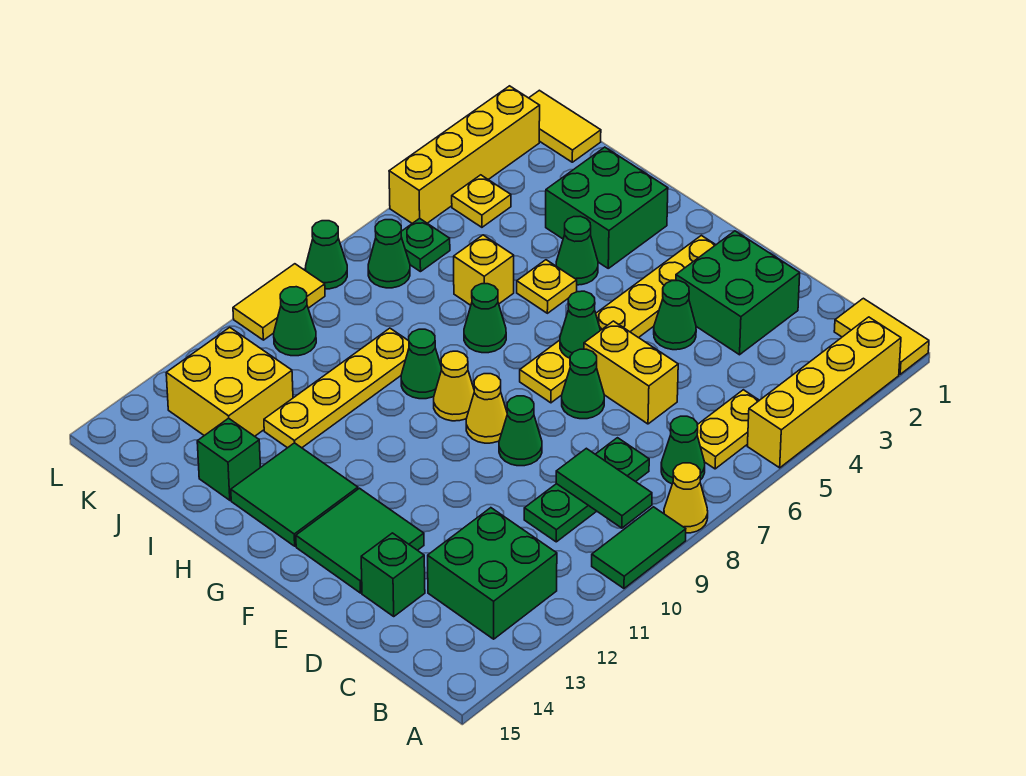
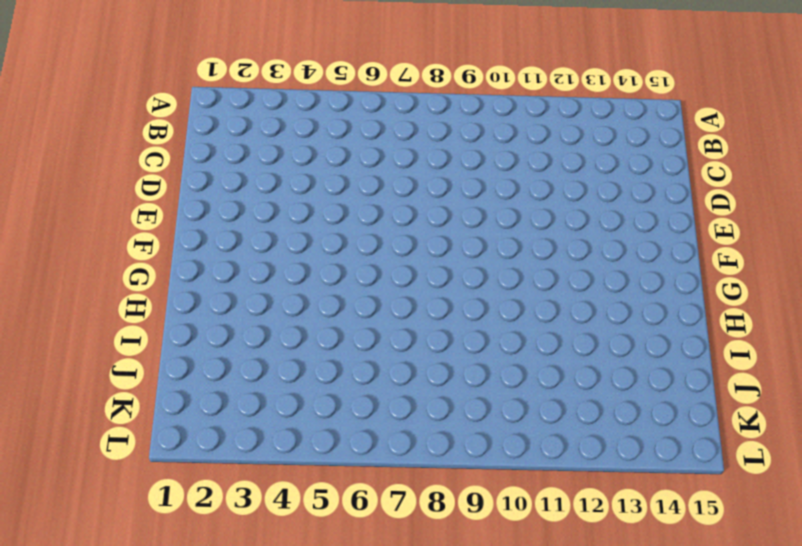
none -> yellow 1x2 tile [834,298,929,374]
none -> yellow 1x4 brick [747,317,901,468]
none -> yellow 1x1 cone [664,463,708,533]
none -> green 1x2 tile [592,507,686,588]

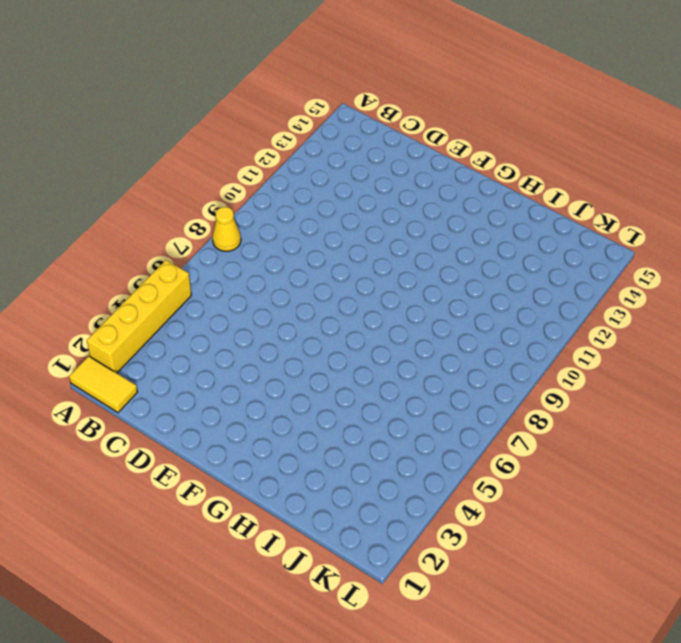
none -> green 1x2 tile [592,507,686,588]
none -> yellow 1x2 plate [697,390,759,469]
none -> green 1x1 cone [661,416,705,484]
none -> green 2x2 brick [428,508,557,639]

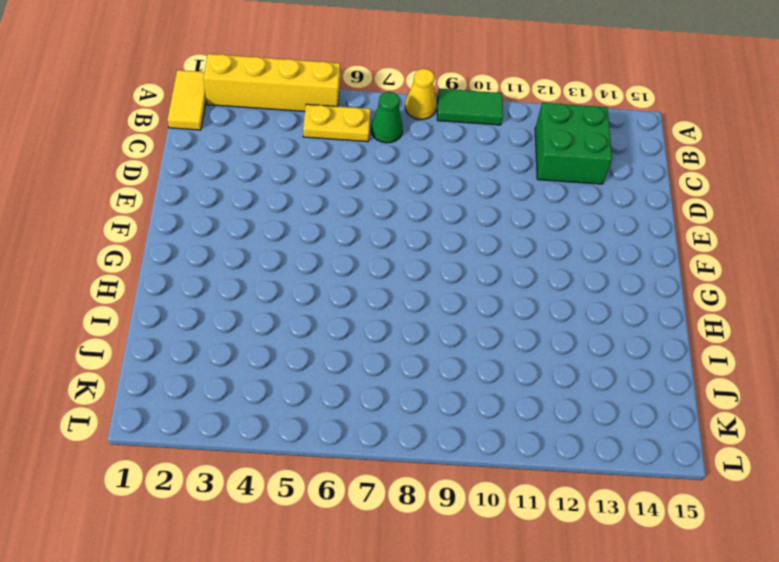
none -> green 1x3 plate [524,438,649,542]
none -> green 2x2 brick [676,231,800,355]
none -> yellow 1x2 brick [584,321,678,424]
none -> green 1x1 brick [361,533,425,616]

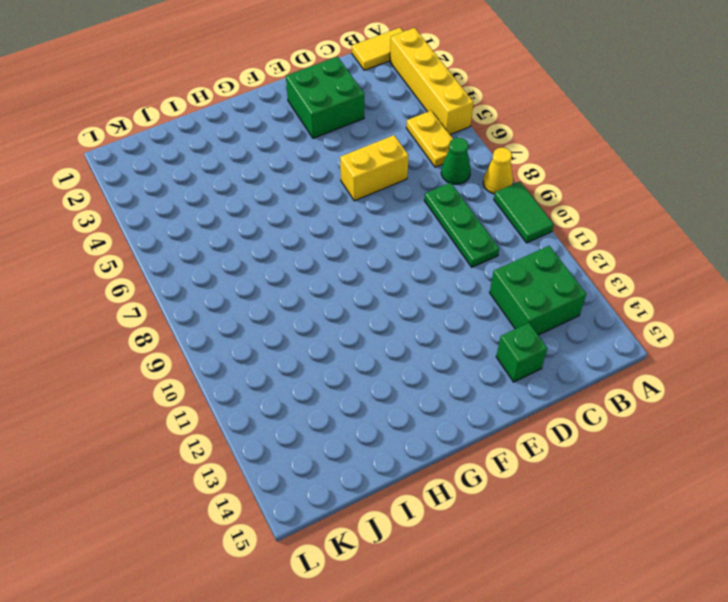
none -> green 1x1 cone [654,281,696,350]
none -> green 1x1 cone [562,349,604,419]
none -> green 1x1 cone [499,396,542,466]
none -> green 2x2 tile [296,488,424,593]

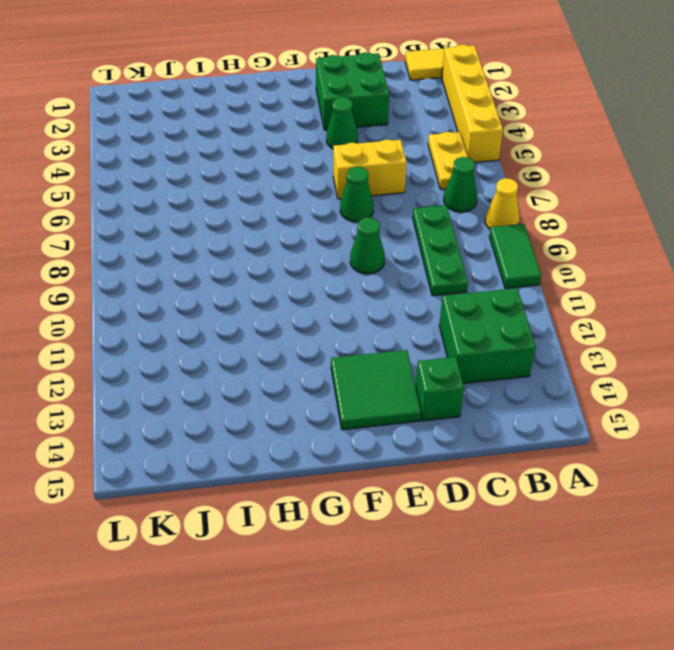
none -> yellow 1x6 plate [520,235,715,403]
none -> yellow 1x1 cone [466,374,507,443]
none -> yellow 1x1 cone [434,351,474,421]
none -> green 2x2 tile [231,443,358,546]

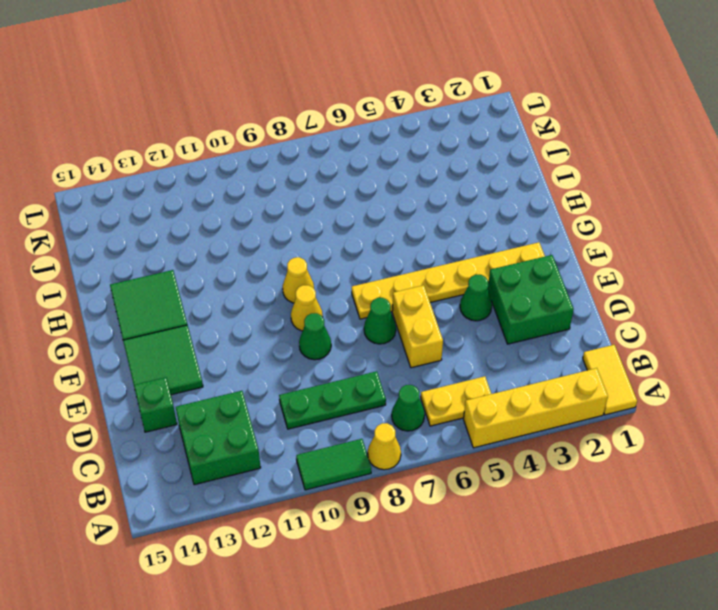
none -> green 2x2 brick [546,147,668,268]
none -> green 1x1 cone [556,216,598,285]
none -> yellow 1x1 plate [517,260,577,313]
none -> green 1x1 cone [464,284,506,353]

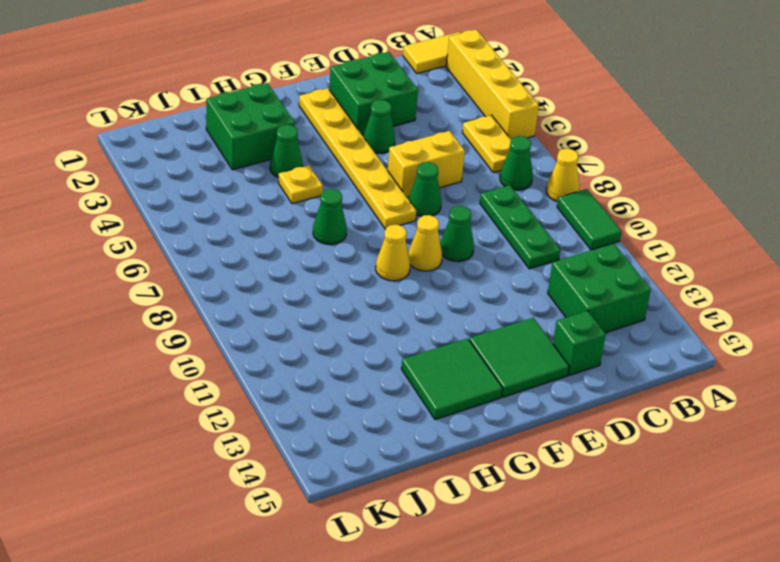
none -> green 1x1 cone [401,329,442,399]
none -> yellow 1x1 brick [454,235,514,305]
none -> yellow 1x4 plate [264,328,409,448]
none -> green 1x1 brick [197,418,260,500]

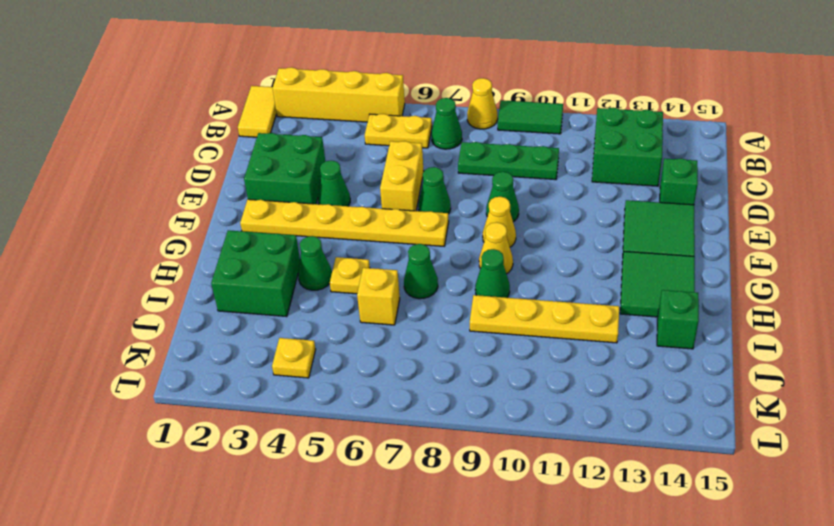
none -> yellow 2x2 brick [166,327,293,436]
none -> yellow 1x2 tile [529,90,601,162]
none -> green 1x1 plate [401,218,450,272]
none -> green 1x1 cone [368,220,410,288]

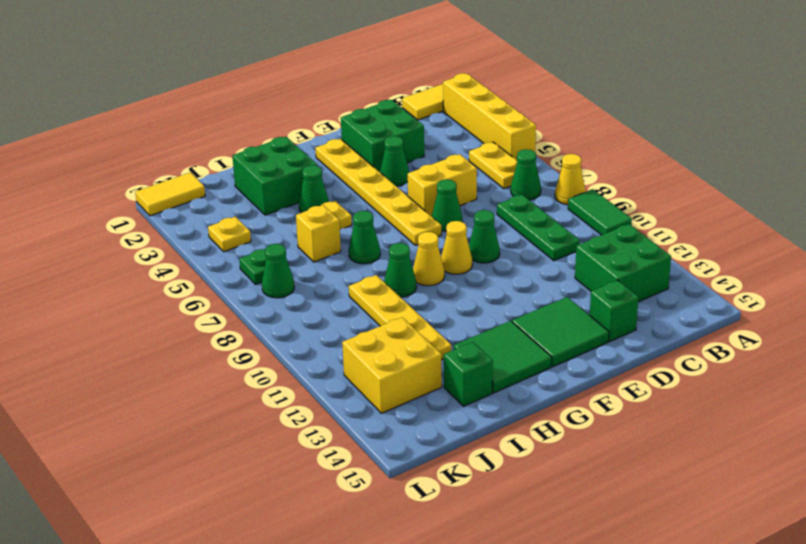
none -> green 1x1 cone [274,287,316,356]
none -> yellow 1x4 brick [389,86,540,223]
none -> green 1x1 cone [306,221,347,289]
none -> yellow 1x2 tile [233,264,325,340]

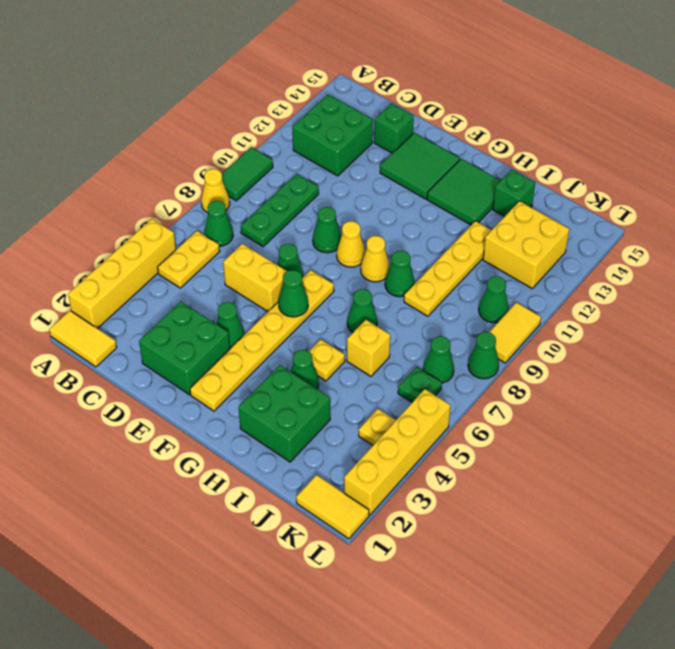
none -> green 1x2 tile [556,448,652,528]

